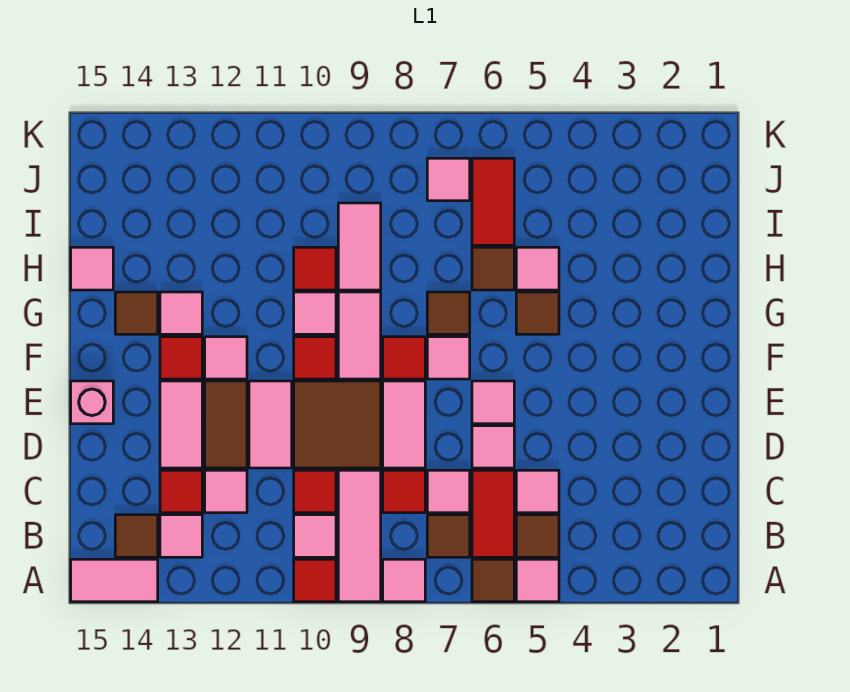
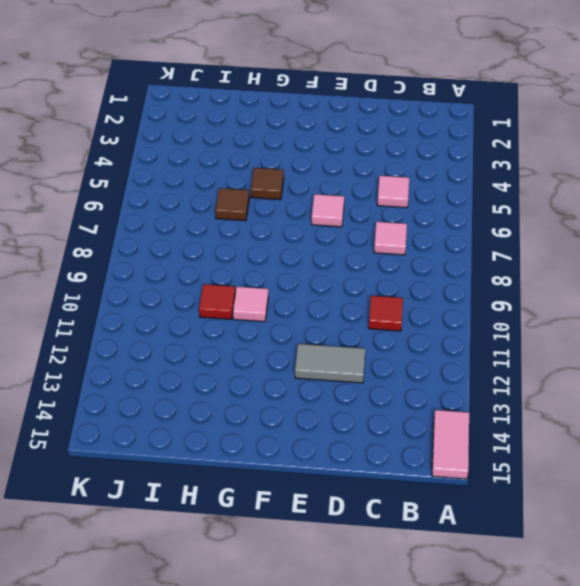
grey 1x2 tile [295,344,365,383] -> brown 1x2 tile [205,381,247,468]
none -> pink 1x1 tile [516,559,559,602]
none -> brown 1x1 tile [472,559,514,602]
none -> pink 1x1 tile [383,559,425,602]
none -> pink 1x3 tile [338,470,381,602]

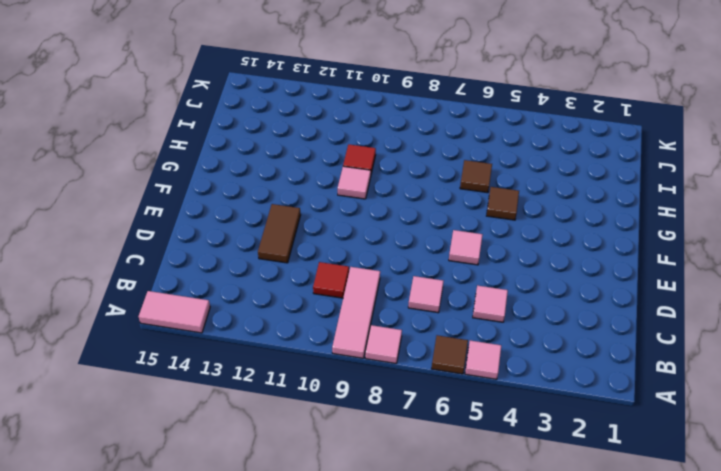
none -> red 1x1 tile [294,559,336,602]
none -> brown 1x1 tile [516,515,559,557]
none -> red 1x2 tile [472,470,514,557]
none -> brown 1x1 tile [427,515,470,557]

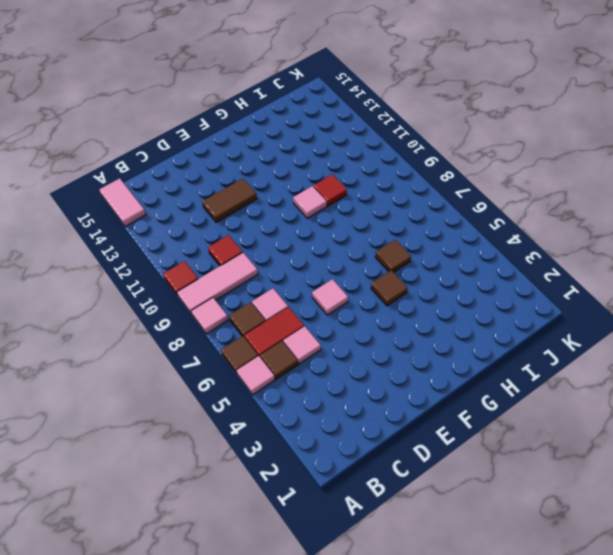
none -> pink 1x1 tile [294,515,336,557]
none -> pink 1x1 tile [160,515,202,557]
none -> brown 1x1 tile [115,515,158,557]
none -> red 1x1 tile [383,470,425,513]

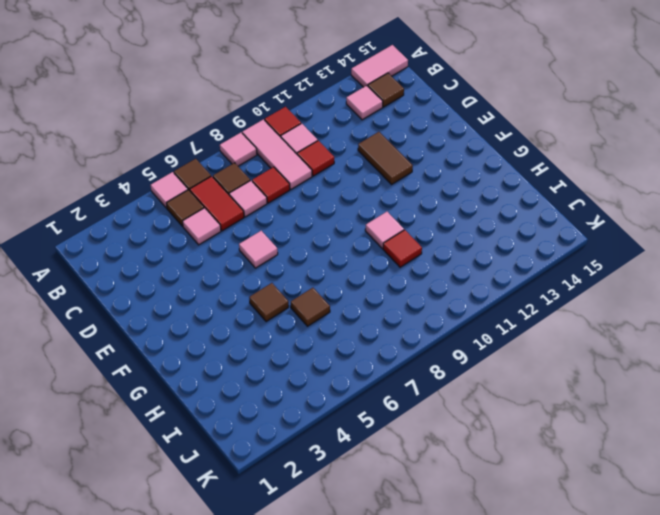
none -> pink 1x1 tile [205,470,247,513]
none -> red 1x1 tile [160,470,202,513]
none -> pink 1x1 tile [472,426,514,468]
none -> pink 1x2 tile [383,381,425,468]

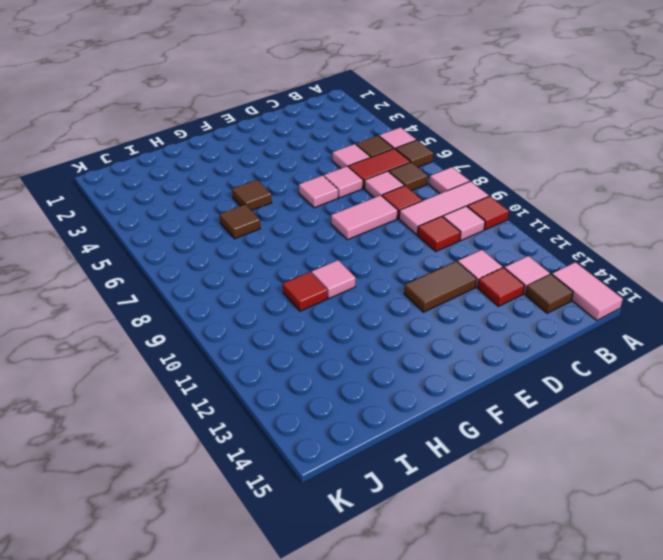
none -> brown 2x2 tile [294,381,381,468]
none -> pink 1x2 tile [249,381,292,468]
none -> pink 1x2 tile [160,381,202,468]
none -> pink 1x1 brick [71,381,113,424]

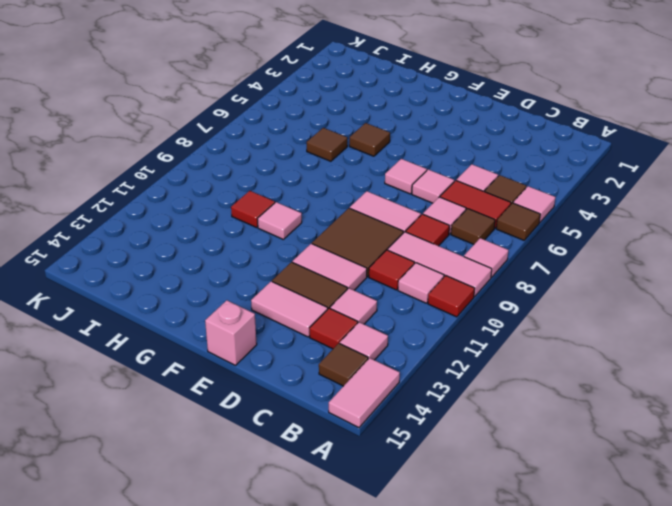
none -> pink 1x1 tile [427,337,470,379]
none -> red 1x1 tile [383,337,425,379]
none -> pink 1x2 tile [338,292,381,379]
none -> red 1x1 tile [294,337,336,379]

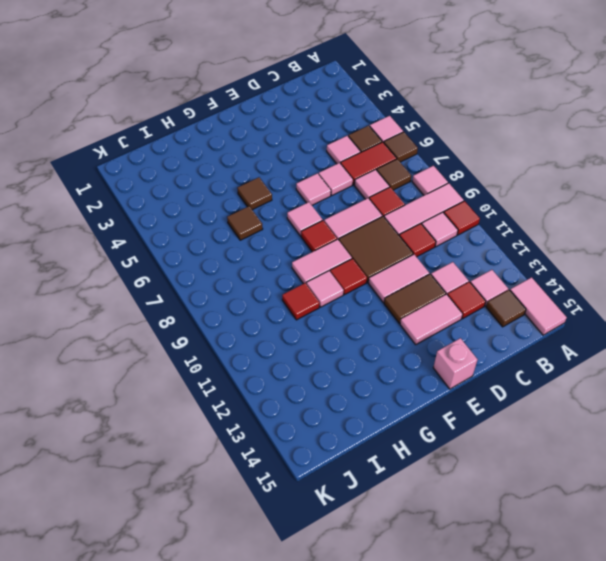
none -> pink 1x1 tile [205,337,247,379]
none -> red 1x1 tile [160,337,202,379]
none -> brown 1x1 tile [427,292,470,334]
none -> pink 1x1 tile [160,292,202,334]

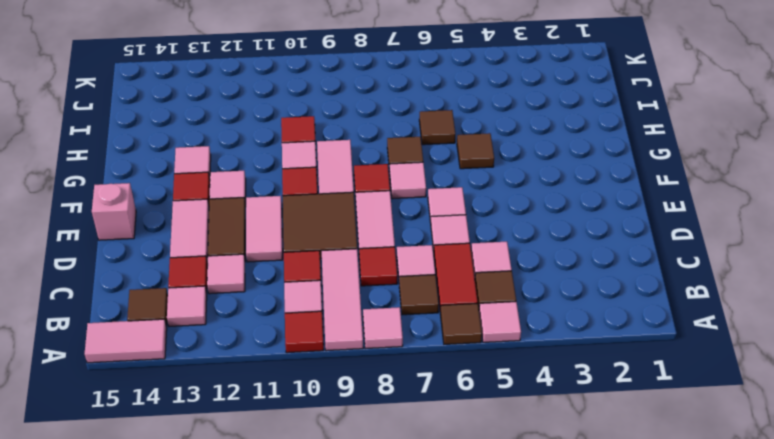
none -> brown 1x1 tile [115,292,158,334]
none -> pink 1x1 tile [516,247,559,290]
none -> pink 1x2 tile [338,203,381,290]
none -> pink 1x1 tile [71,247,113,290]

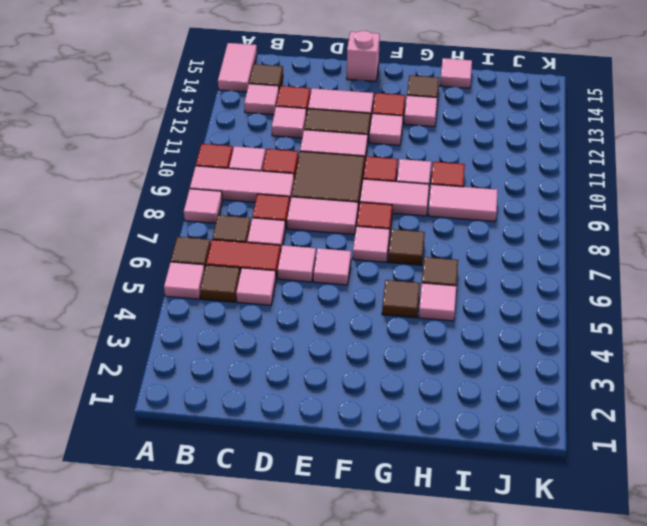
none -> red 1x2 tile [472,158,514,245]
none -> pink 1x1 tile [427,158,470,201]

